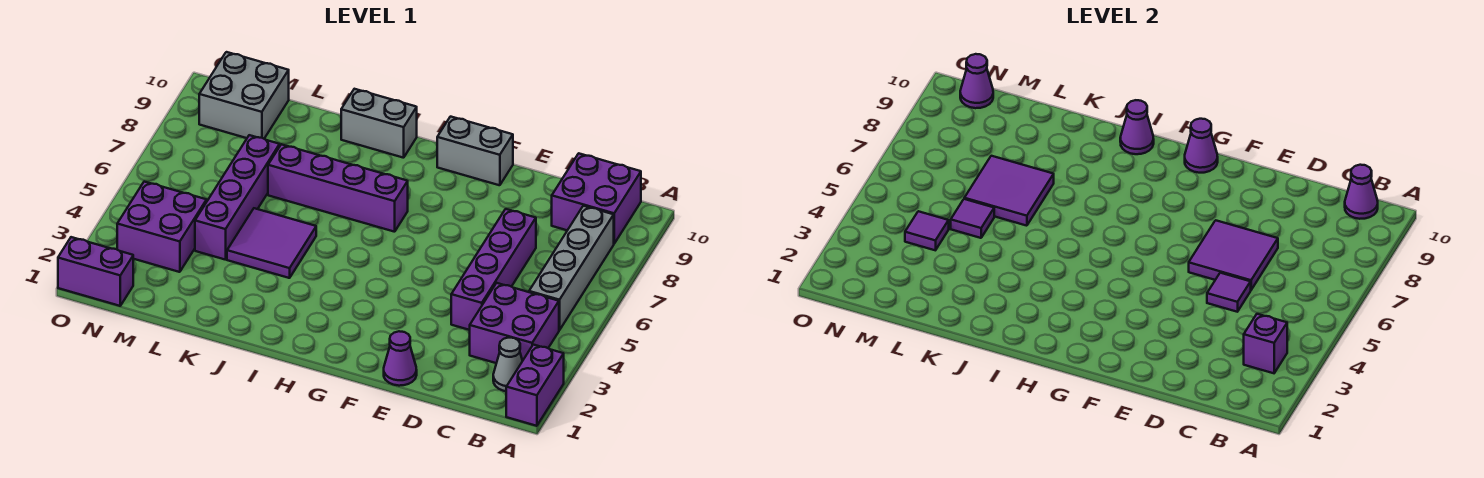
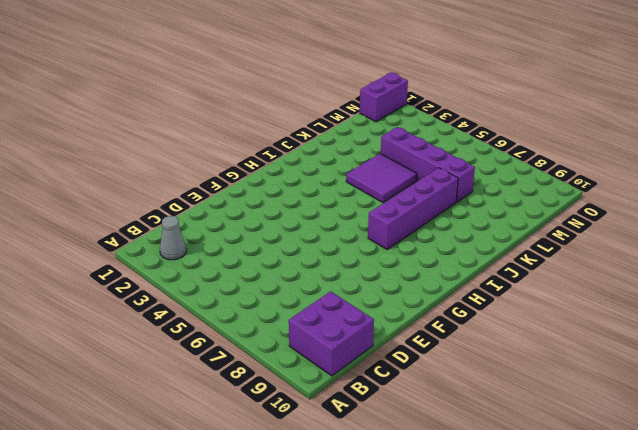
none -> purple 1x2 brick [506,345,564,426]
none -> purple 2x2 brick [470,283,559,363]
none -> grey 1x4 brick [529,206,614,330]

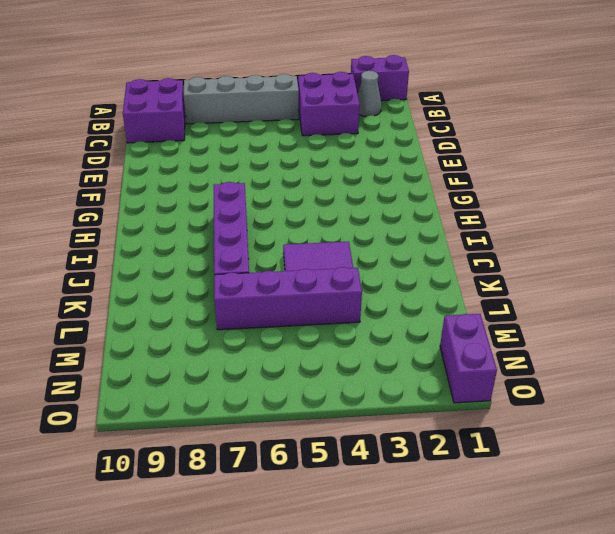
none -> purple 1x4 brick [451,209,536,330]
none -> purple 1x1 cone [384,331,417,386]
none -> grey 1x2 brick [437,117,513,185]

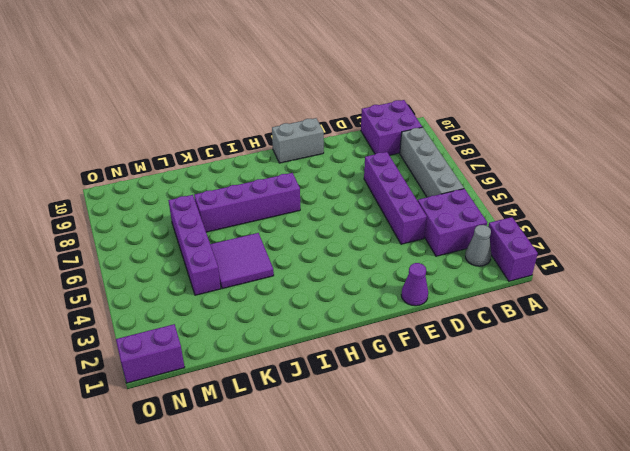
none -> grey 1x2 brick [341,89,417,158]
none -> purple 2x2 brick [117,182,207,272]
none -> grey 2x2 brick [199,52,289,139]

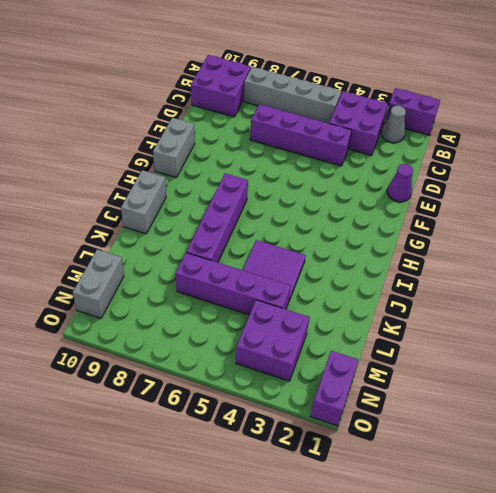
grey 1x2 brick [73,249,124,318] -> grey 2x2 brick [199,52,289,139]
none -> purple 1x1 brick [1244,314,1287,373]
none -> purple 1x1 cone [1345,165,1378,219]
none -> purple 1x1 tile [1207,273,1251,312]

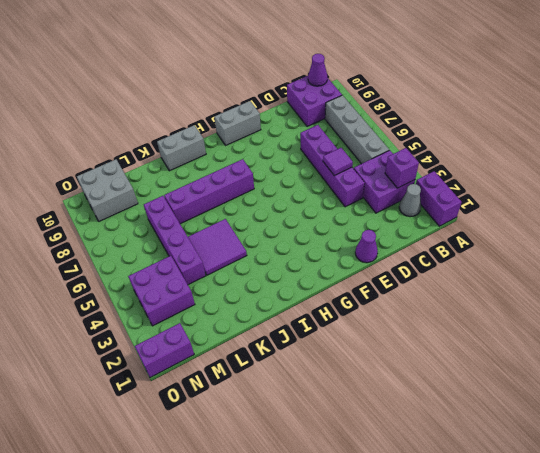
none -> purple 2x2 tile [1189,220,1278,290]
none -> purple 1x1 cone [1185,119,1218,173]
none -> purple 1x1 cone [1120,100,1154,154]

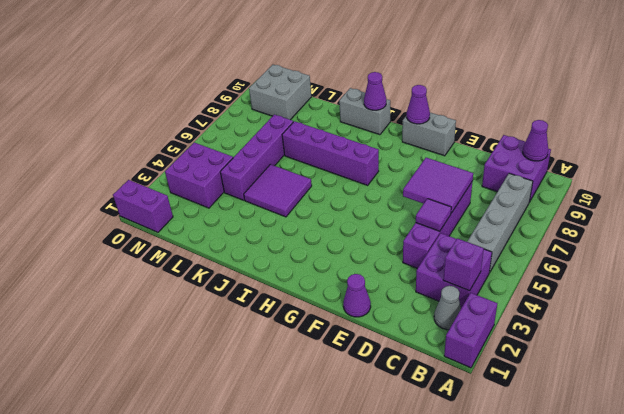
none -> purple 2x2 tile [964,156,1054,226]
none -> purple 1x1 tile [951,199,994,238]
none -> purple 1x1 tile [905,211,949,250]

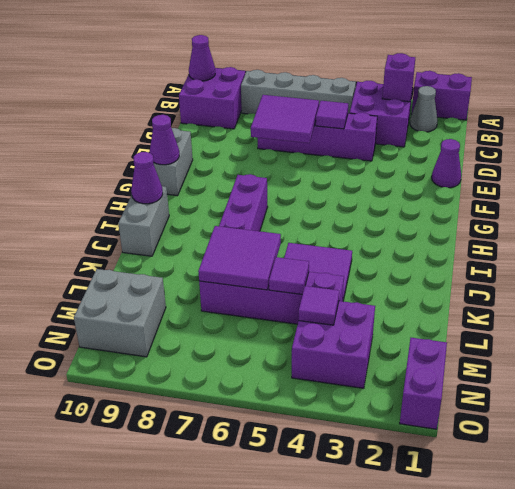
none -> purple 1x1 cone [960,54,993,108]

